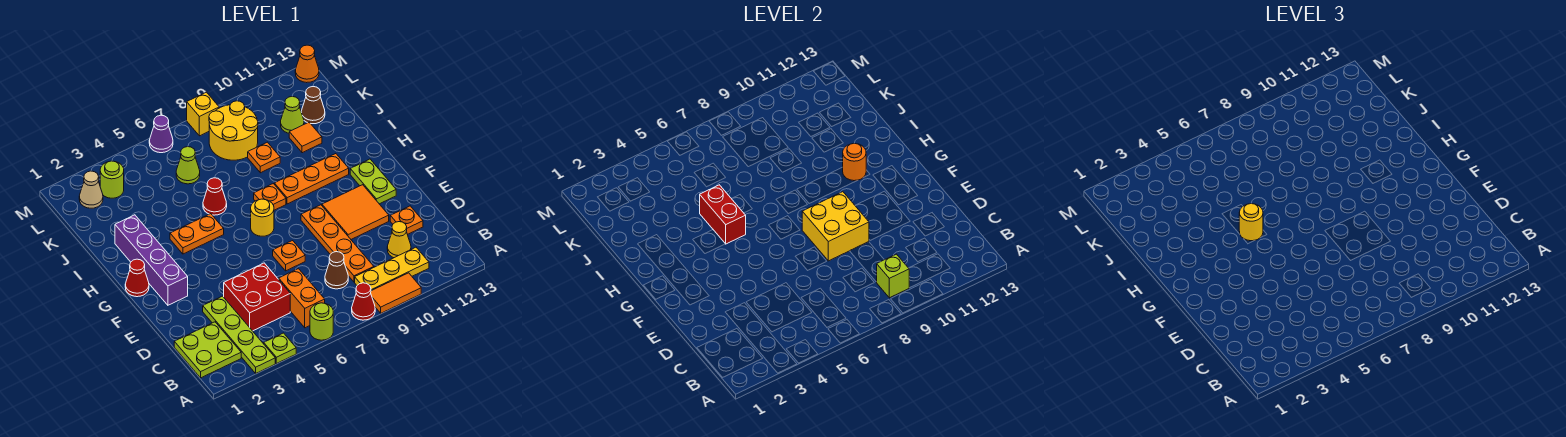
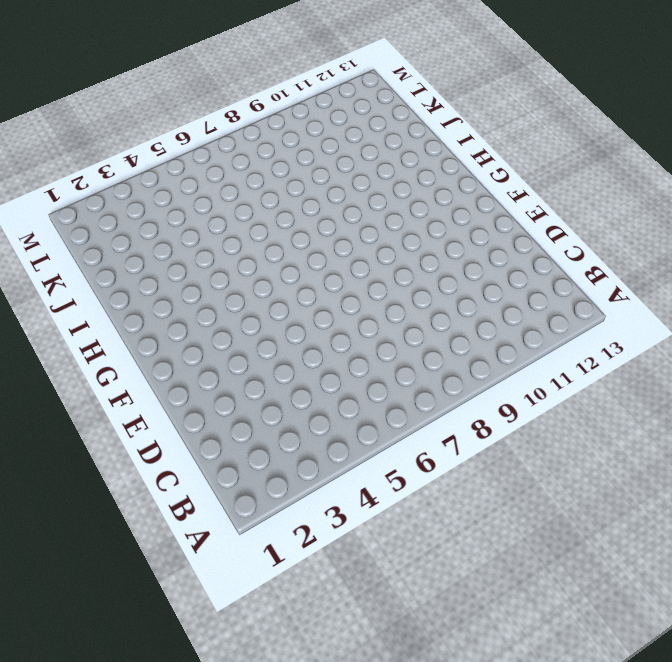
none -> lime 1x4 plate [203,296,275,373]
none -> lime 1x1 plate [264,333,296,364]
none -> lime 1x1 round brick [310,303,333,340]
none -> red 1x1 cone [352,283,375,320]

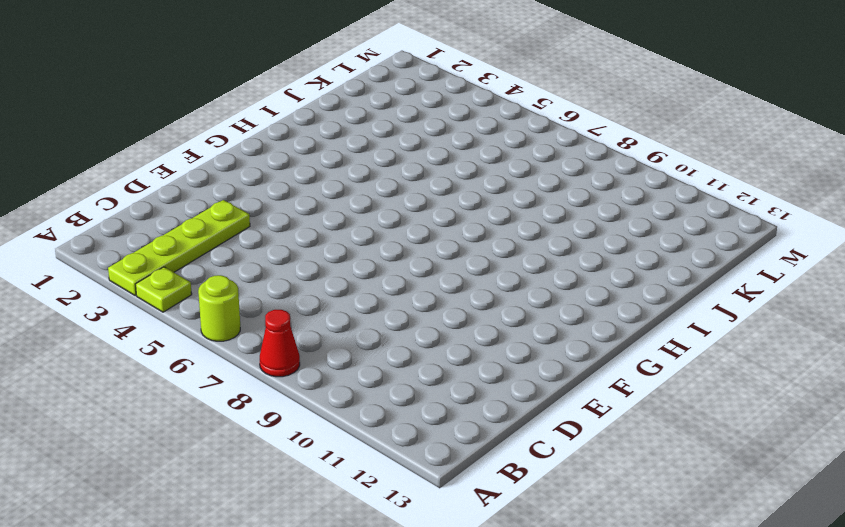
none -> orange 1x2 tile [371,273,421,313]
none -> lime 2x2 plate [174,322,241,378]
none -> orange 1x2 brick [279,269,325,328]
none -> yellow 1x3 plate [355,247,429,291]

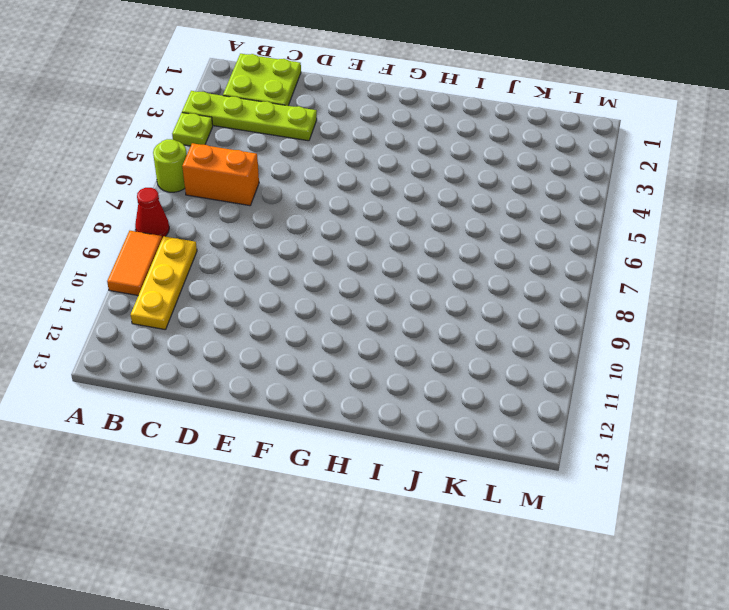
none -> red 2x2 brick [224,263,290,331]
none -> brown 1x1 cone [325,252,348,289]
none -> orange 1x4 plate [301,205,374,282]
none -> yellow 1x1 cone [387,222,411,258]

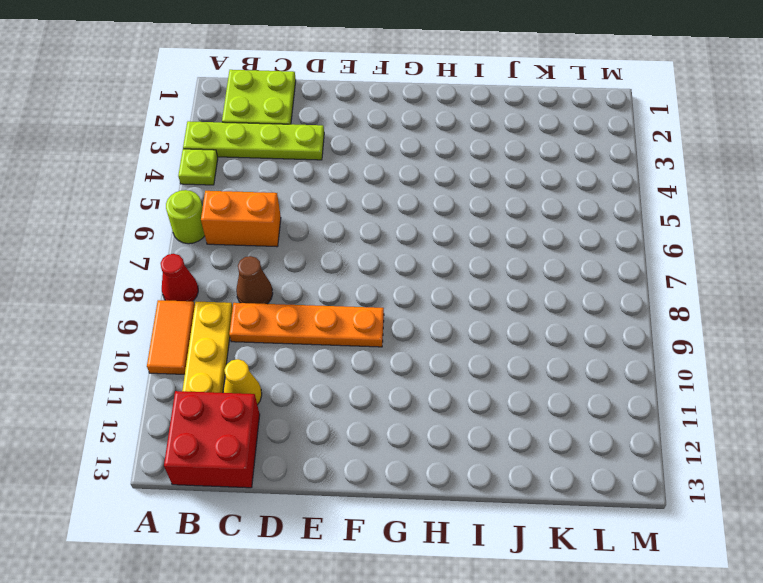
red 2x2 brick [164,391,260,488] -> red 2x2 brick moved to [224,263,290,331]
none -> orange 1x1 plate [390,206,423,234]
none -> orange 1x1 plate [273,241,305,271]
none -> orange 2x2 tile [322,185,389,239]
none -> purple 1x4 brick [115,215,188,305]

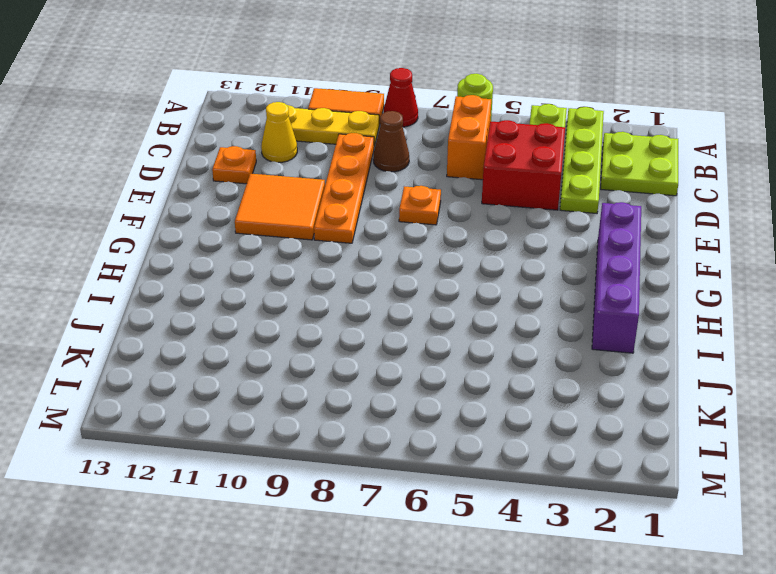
none -> lime 1x2 plate [350,159,396,204]
none -> red 1x1 cone [125,259,149,297]
none -> yellow 1x1 round brick [251,199,274,236]
none -> orange 1x2 plate [170,214,224,254]

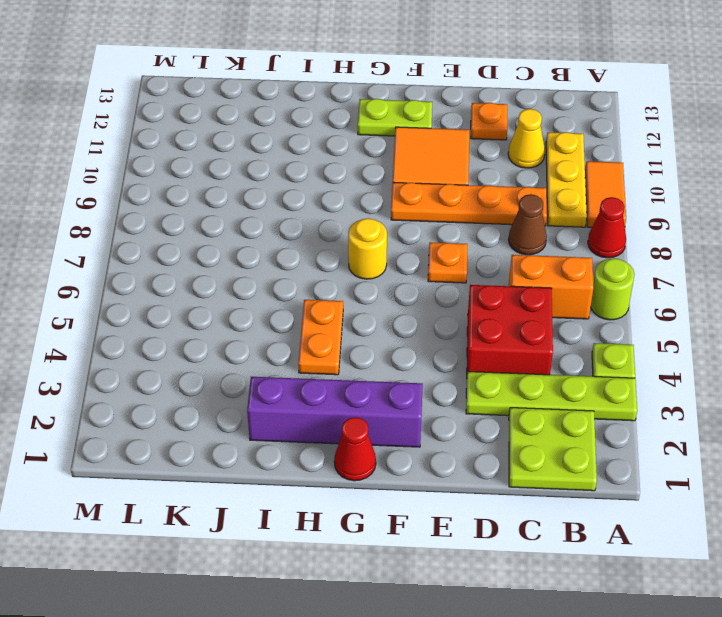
none -> orange 1x1 plate [254,184,286,210]
none -> orange 1x3 plate [274,154,349,204]
none -> red 1x1 cone [203,178,227,215]
none -> orange 1x1 plate [248,142,280,173]

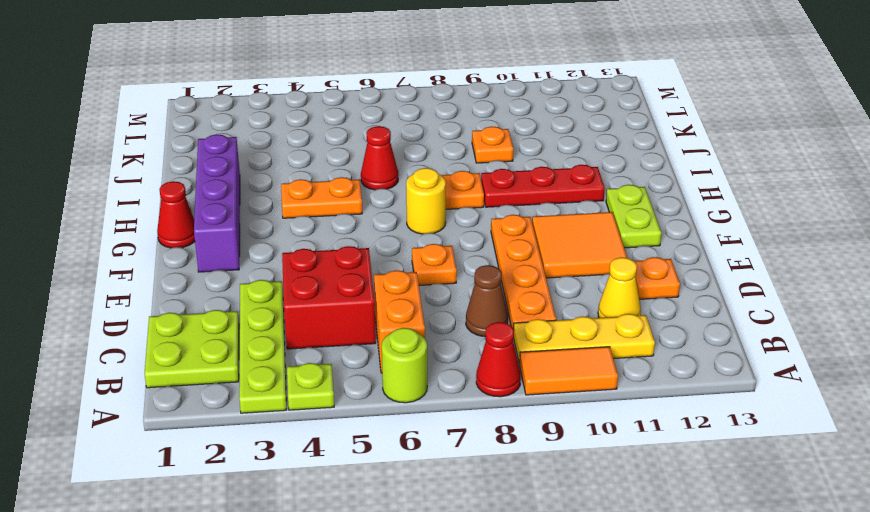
red 1x3 plate [481,165,605,207] -> orange 1x3 plate [274,154,349,204]
none -> orange 1x1 tile [289,122,322,153]
none -> lime 1x1 cone [176,147,200,184]
none -> yellow 2x2 round brick [209,101,258,160]
none -> lime 1x1 cone [281,97,304,133]

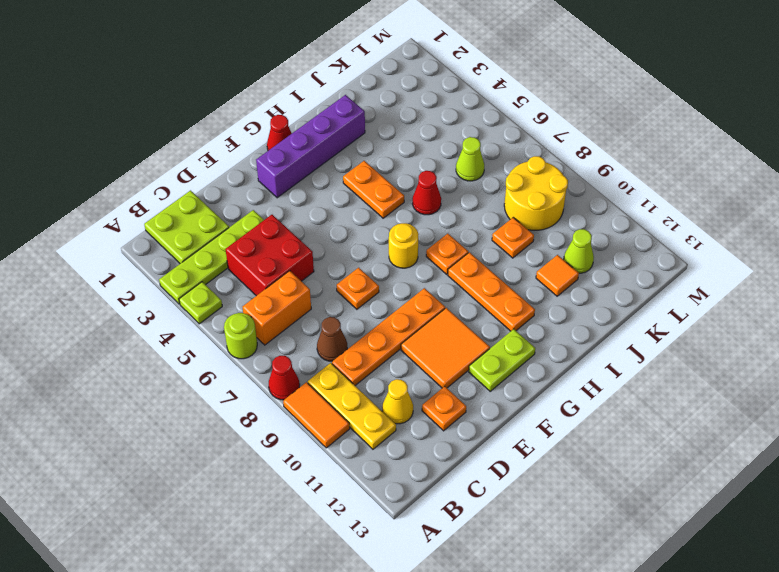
none -> brown 1x1 cone [301,87,325,124]
none -> tan 1x1 cone [79,171,103,208]
none -> lime 1x1 round brick [100,161,124,198]
none -> purple 1x1 cone [149,115,173,153]

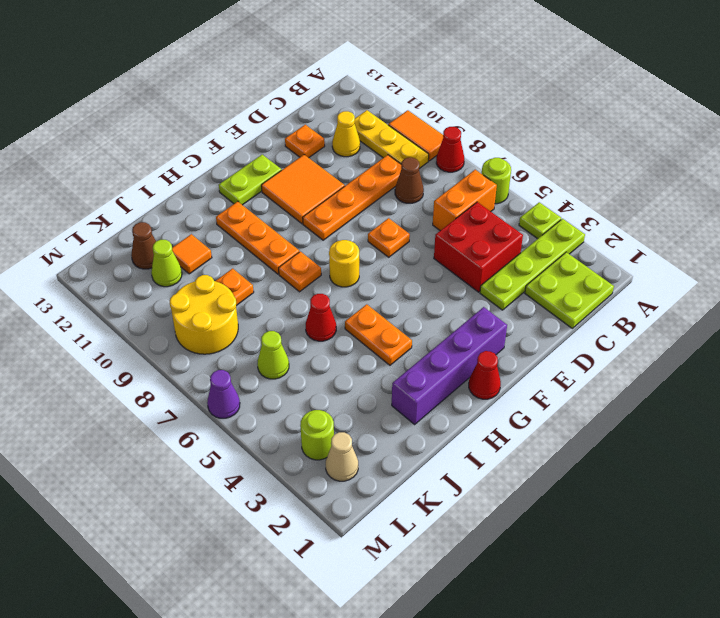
none -> yellow 1x1 brick [187,92,219,136]
none -> orange 1x1 cone [295,45,319,83]
none -> lime 1x1 brick [877,254,909,298]
none -> yellow 2x2 brick [802,192,869,261]

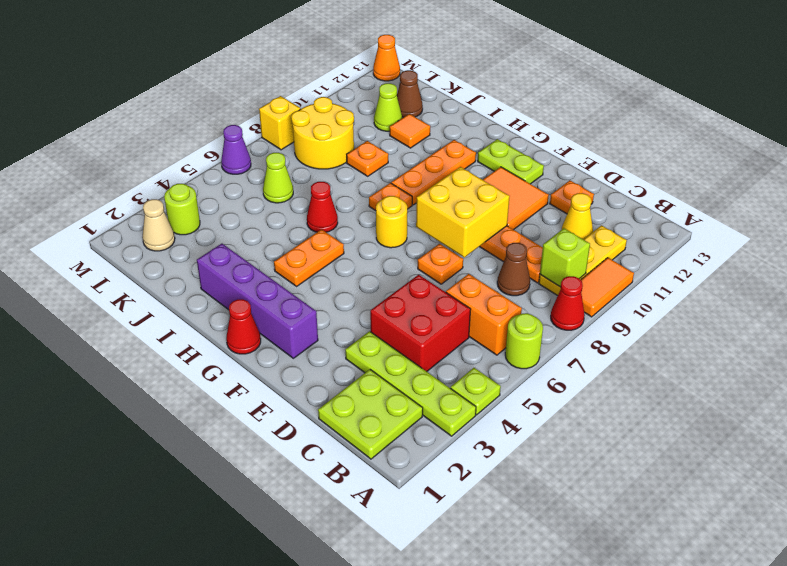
none -> red 1x2 brick [700,185,746,244]
none -> orange 1x1 round brick [843,143,866,181]
none -> yellow 1x1 round brick [1239,204,1263,241]

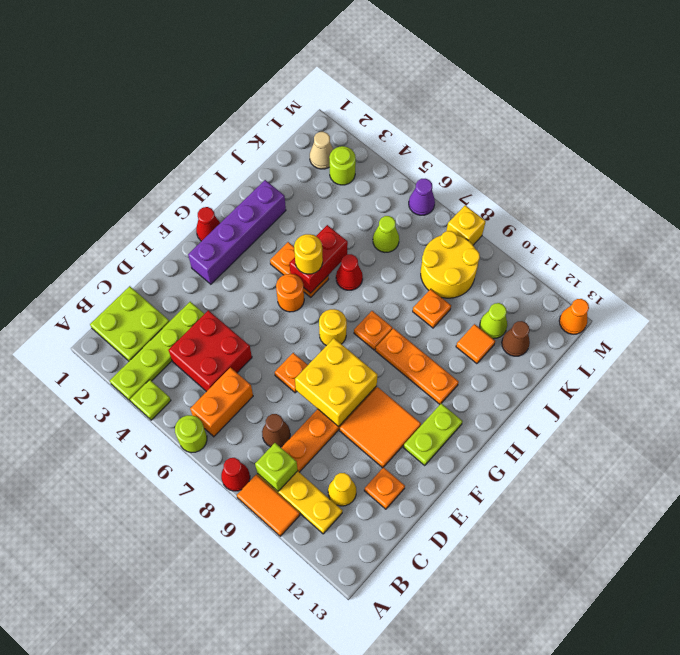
orange 1x1 round brick [276,274,304,312] -> orange 1x1 round brick moved to [843,143,866,181]

